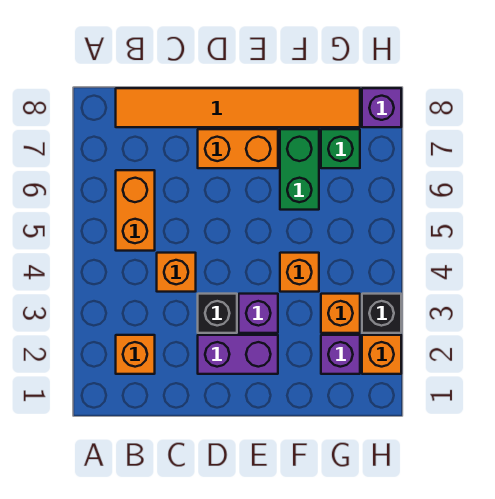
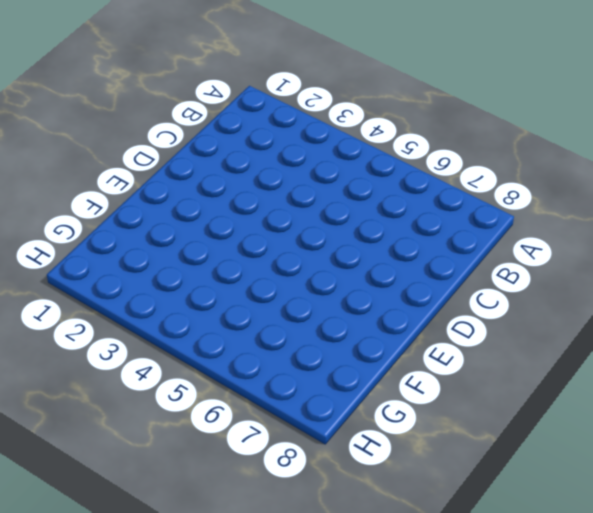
none -> orange 1x1 brick [116,335,155,374]
none -> orange 1x2 brick [116,170,155,251]
none -> orange 1x6 tile [116,88,360,127]

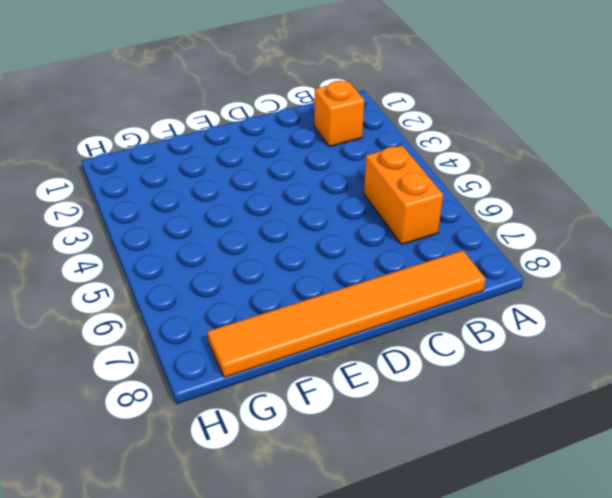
none -> orange 1x1 brick [157,253,196,292]
none -> purple 1x2 brick [198,335,278,374]
none -> black 1x1 brick [198,294,237,333]

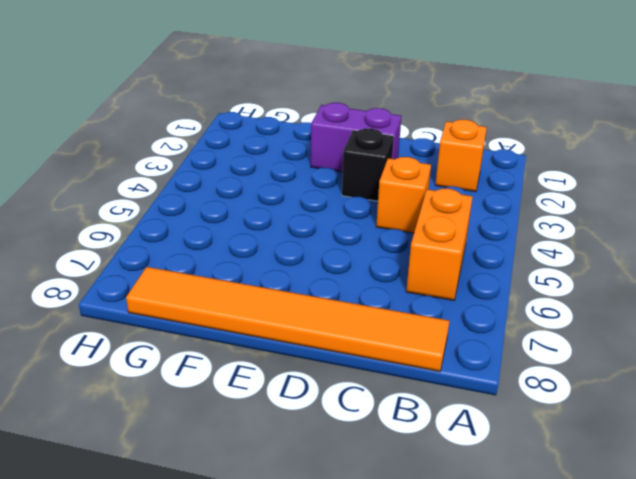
none -> orange 1x2 brick [198,129,278,168]
none -> purple 1x1 brick [239,294,278,333]
none -> orange 1x1 brick [280,253,319,292]

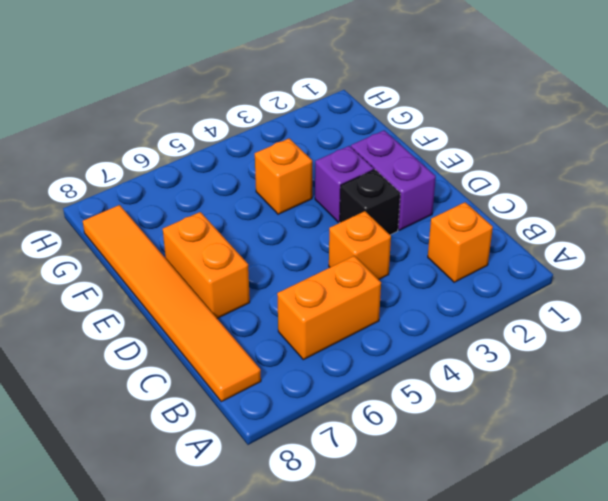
none -> green 1x2 brick [280,129,319,210]
none -> purple 1x1 brick [321,335,360,374]
none -> orange 1x1 brick [321,294,360,333]

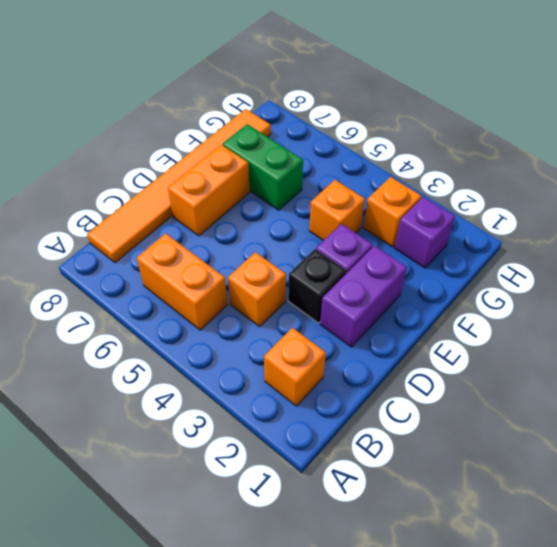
none -> green 1x1 brick [321,129,360,168]
none -> orange 1x1 brick [362,335,401,374]
none -> black 1x1 brick [362,294,401,333]

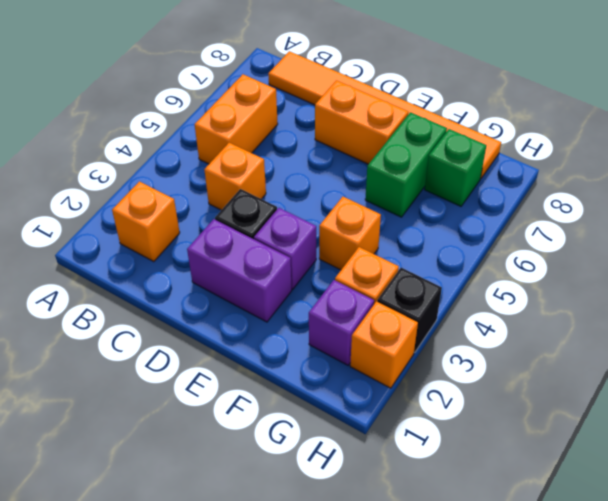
none -> purple 1x1 brick [362,88,401,127]

